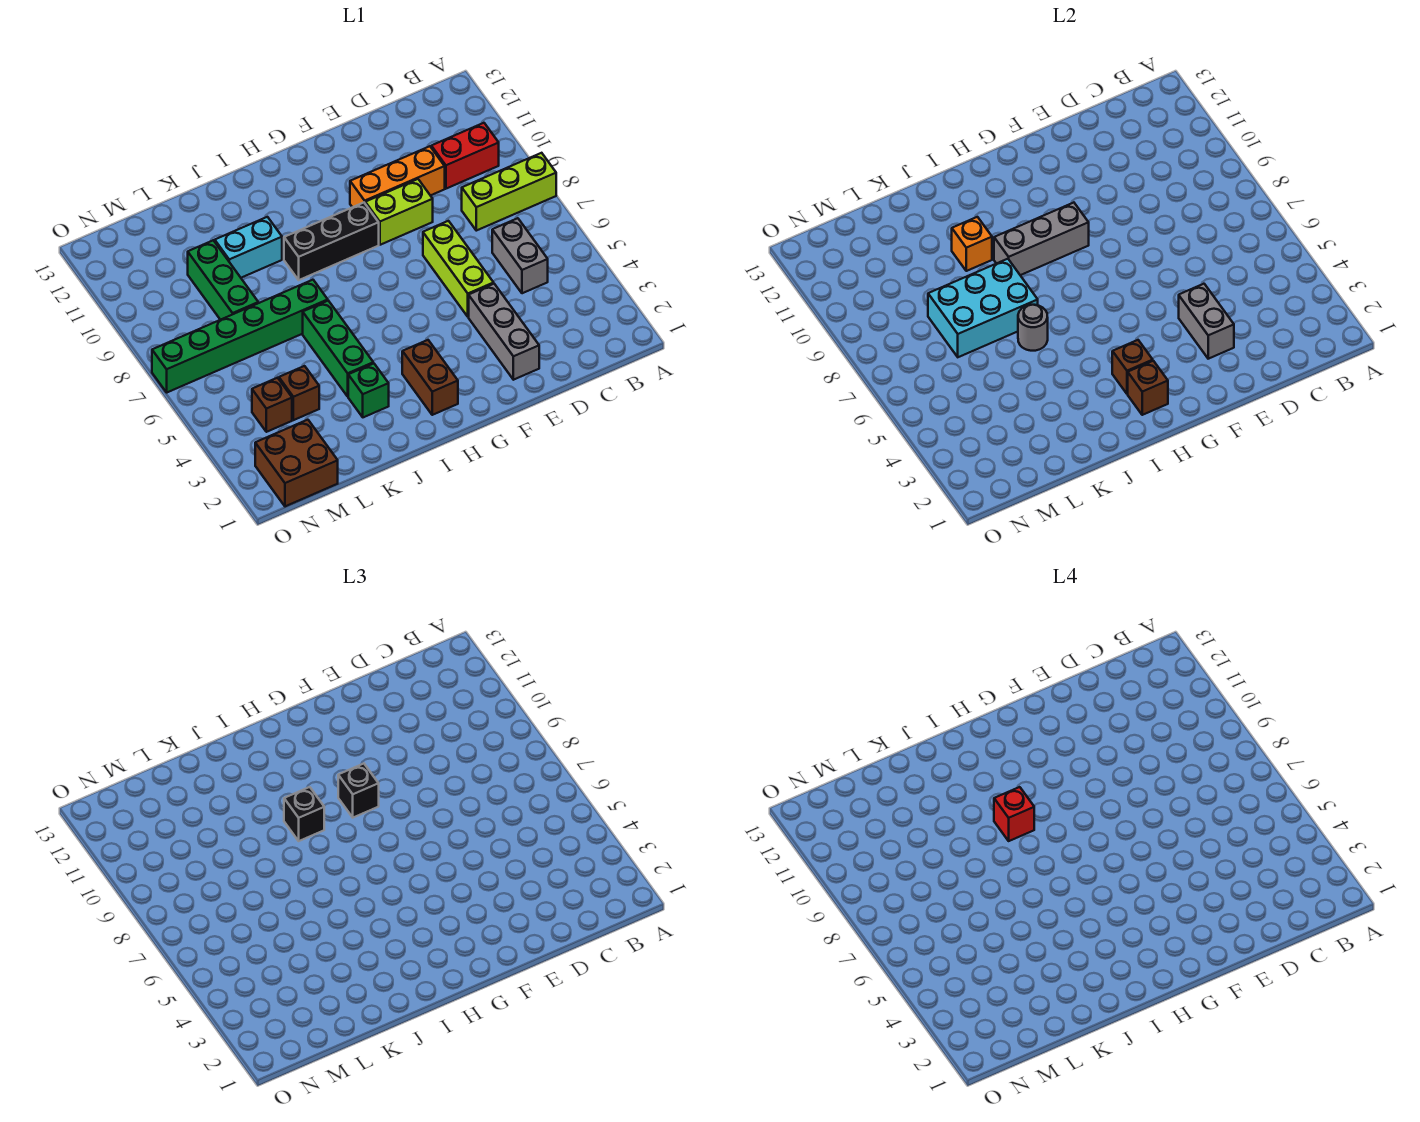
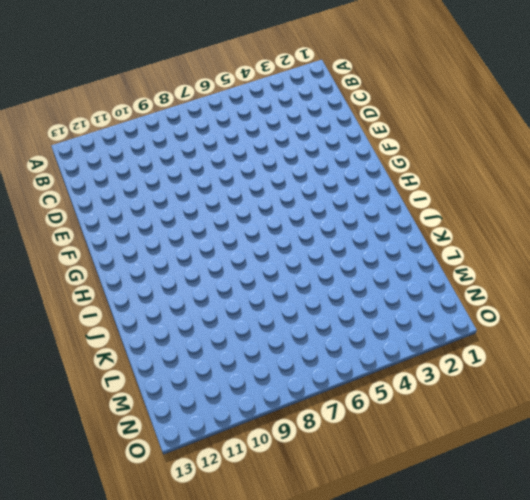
none -> lime 1x3 brick [462,153,556,231]
none -> red 1x2 brick [431,123,499,189]
none -> grey 1x2 brick [492,218,548,293]

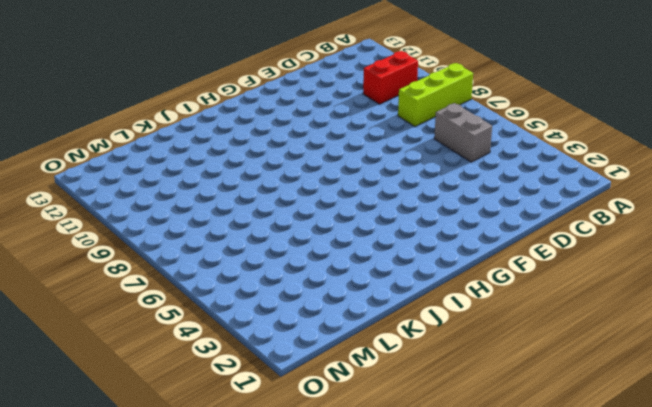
none -> orange 1x3 brick [350,146,445,207]
none -> grey 1x3 brick [469,284,539,380]
none -> lime 1x3 brick [423,221,494,317]

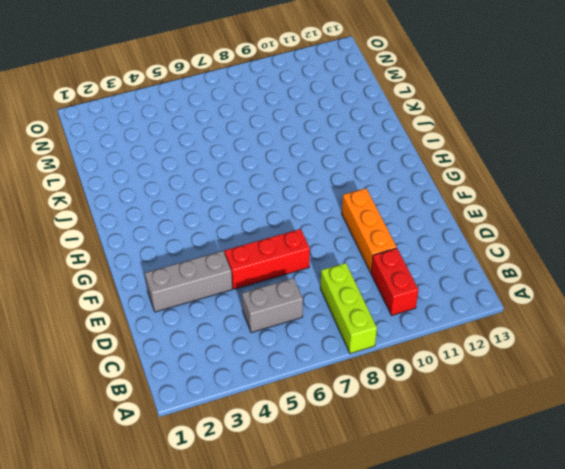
red 1x3 brick [225,229,310,289] -> lime 1x3 brick [423,221,494,317]
none -> lime 1x2 brick [365,179,433,245]
none -> black 1x3 brick [284,203,379,280]
none -> brown 1x2 brick [402,340,458,415]

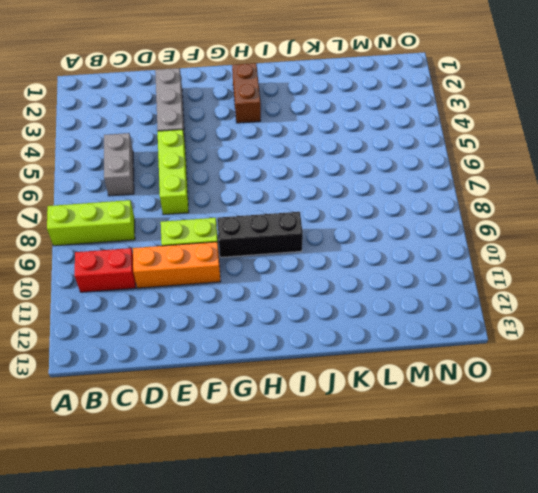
none -> green 1x1 brick [348,363,389,417]
none -> green 1x3 brick [303,301,373,396]
none -> green 1x6 brick [152,280,328,392]

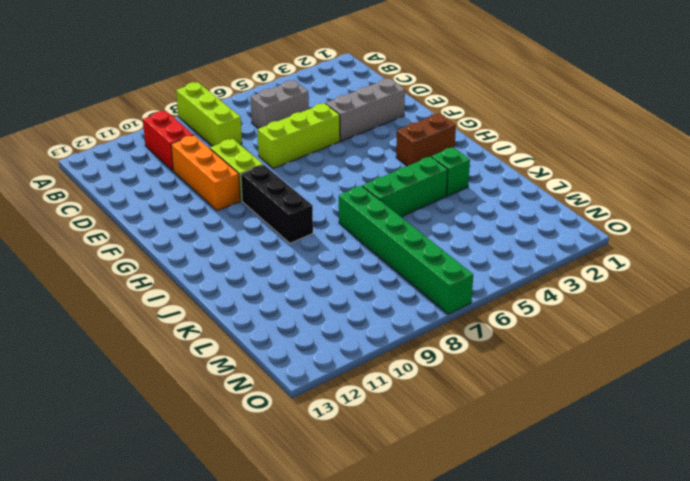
none -> cyan 1x2 brick [215,217,282,278]
none -> brown 1x1 brick [279,366,319,420]
none -> green 1x3 brick [188,240,258,320]

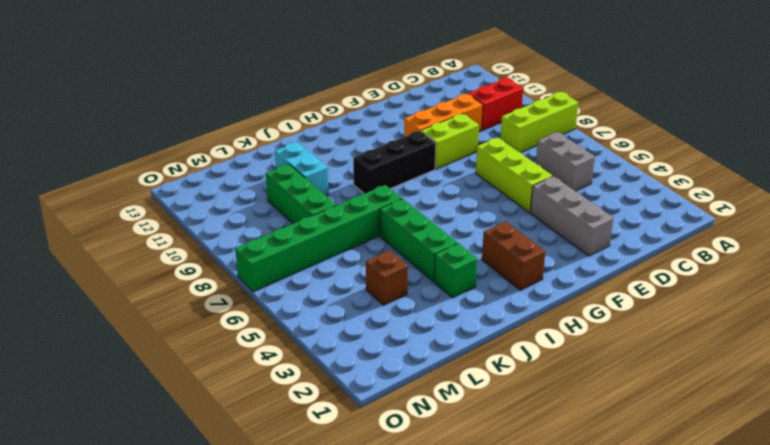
cyan 1x2 brick [275,142,329,195] -> cyan 1x2 brick turned to [215,217,282,278]
none -> brown 2x2 brick [255,420,338,506]
none -> brown 1x1 brick [252,378,292,432]
none -> grey 1x2 brick [1179,284,1234,359]

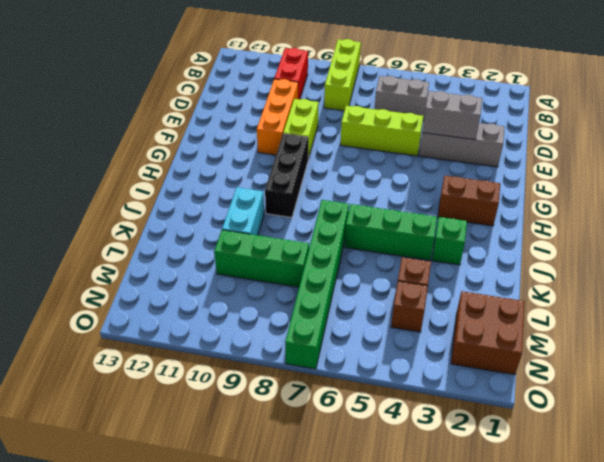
none -> grey 1x3 brick [994,203,1089,275]
none -> brown 1x1 brick [1128,361,1168,415]
none -> brown 1x1 brick [1112,340,1153,394]

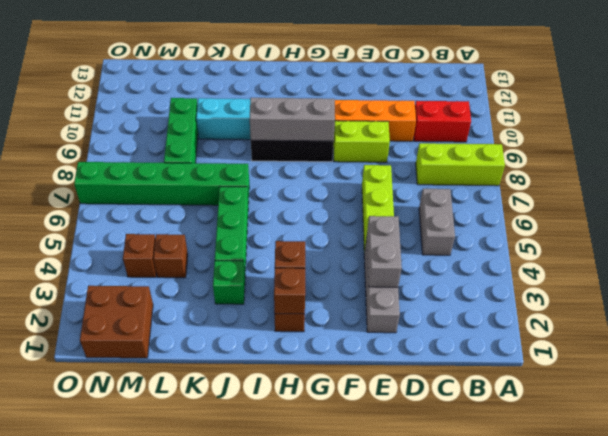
none -> grey 1x1 round brick [1018,305,1048,351]
none -> cyan 2x3 brick [928,259,1038,357]
none -> orange 1x1 brick [952,217,992,271]

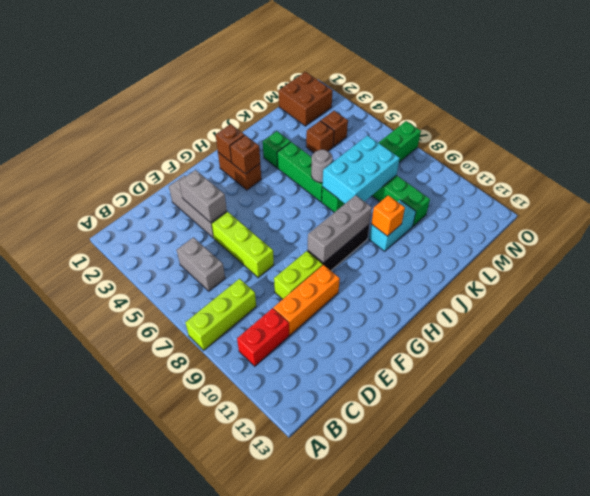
none -> black 1x1 brick [338,764,379,818]
none -> black 1x1 brick [284,787,324,841]
none -> red 1x1 brick [994,787,1034,841]

